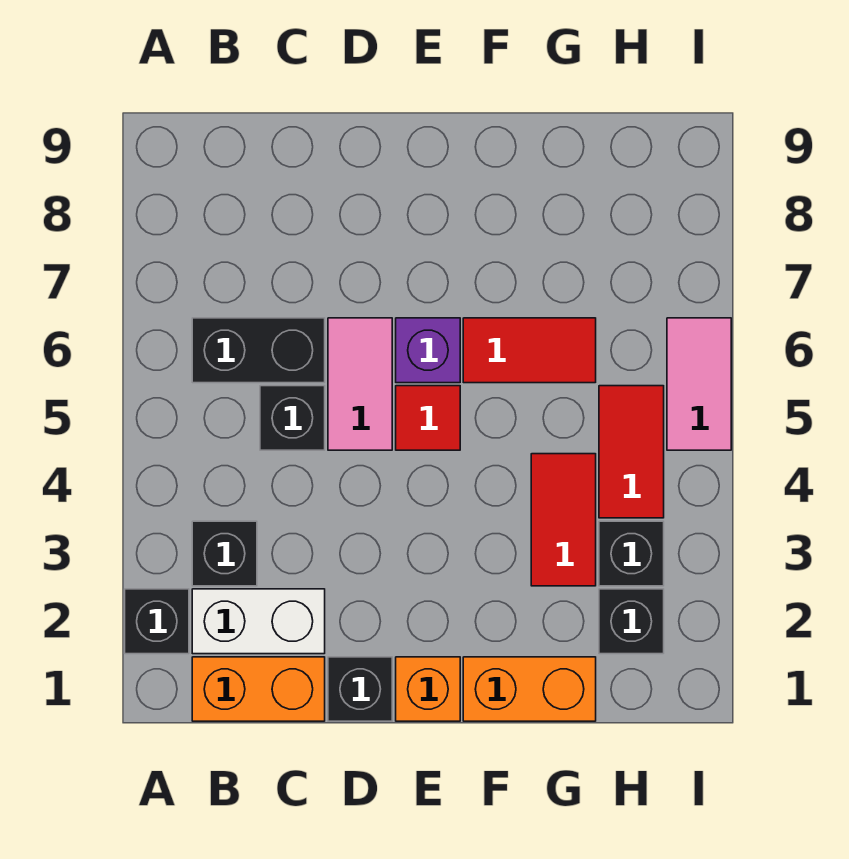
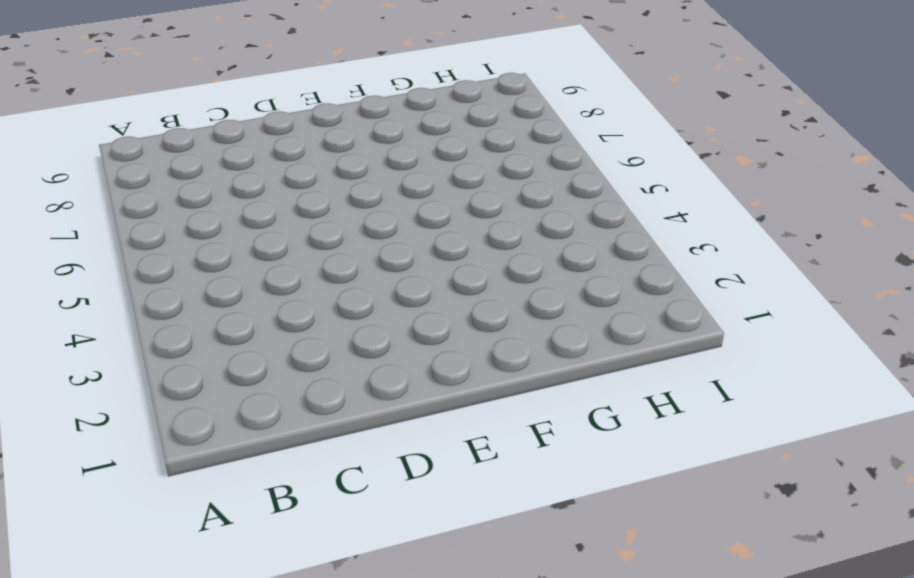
none -> black 1x1 brick [125,589,189,654]
none -> orange 1x2 brick [192,657,325,721]
none -> white 1x2 brick [192,589,325,654]

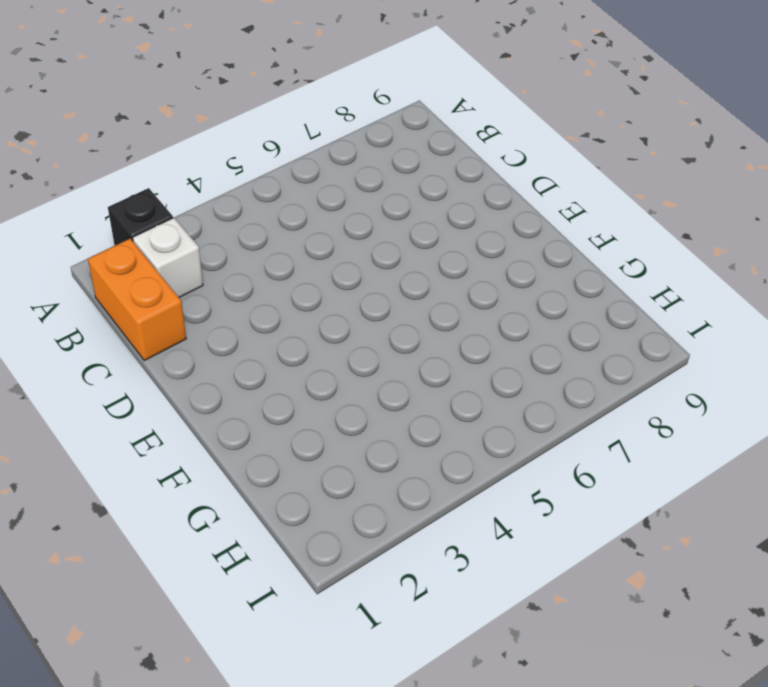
white 1x1 brick [133,218,203,297] -> white 1x2 brick [192,589,325,654]
none -> black 1x1 brick [192,521,257,586]
none -> black 1x2 brick [192,318,325,383]
none -> black 1x1 brick [260,386,325,450]

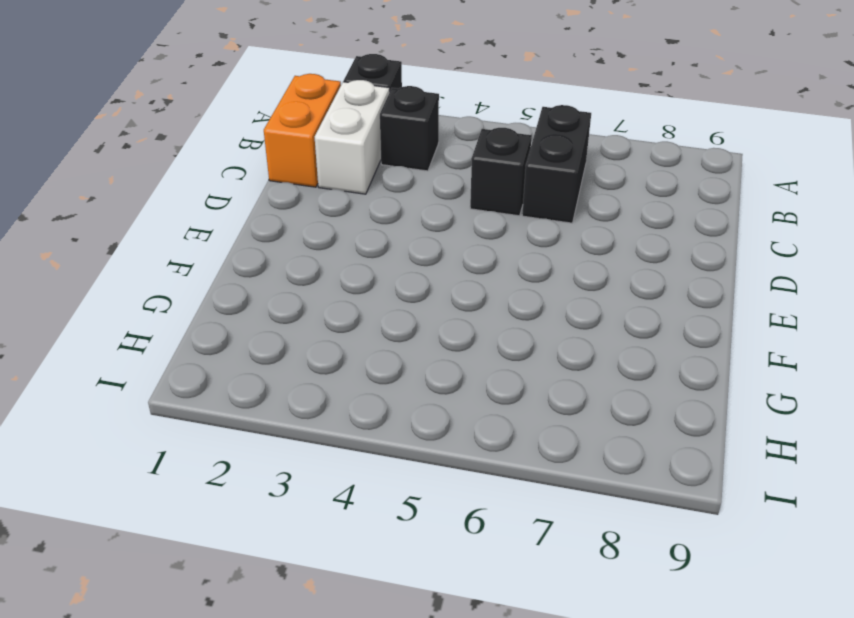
none -> black 1x1 brick [328,657,392,721]
none -> pink 1x2 tile [328,318,392,450]
none -> orange 1x1 brick [396,657,460,721]

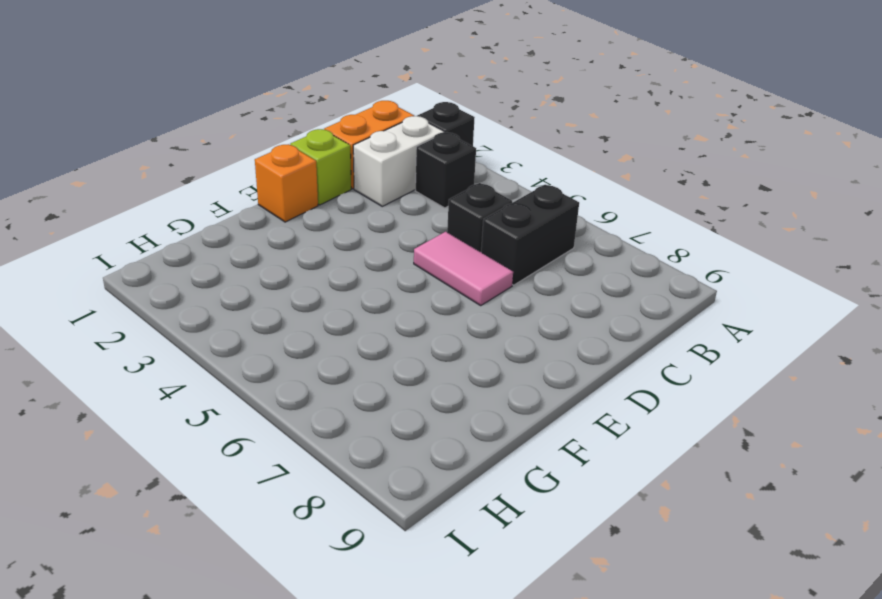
lime 1x1 brick [290,129,351,205] -> black 1x1 brick [328,657,392,721]
none -> red 1x1 tile [396,386,460,450]
none -> purple 1x1 brick [396,318,460,383]
none -> orange 1x2 brick [463,657,596,721]

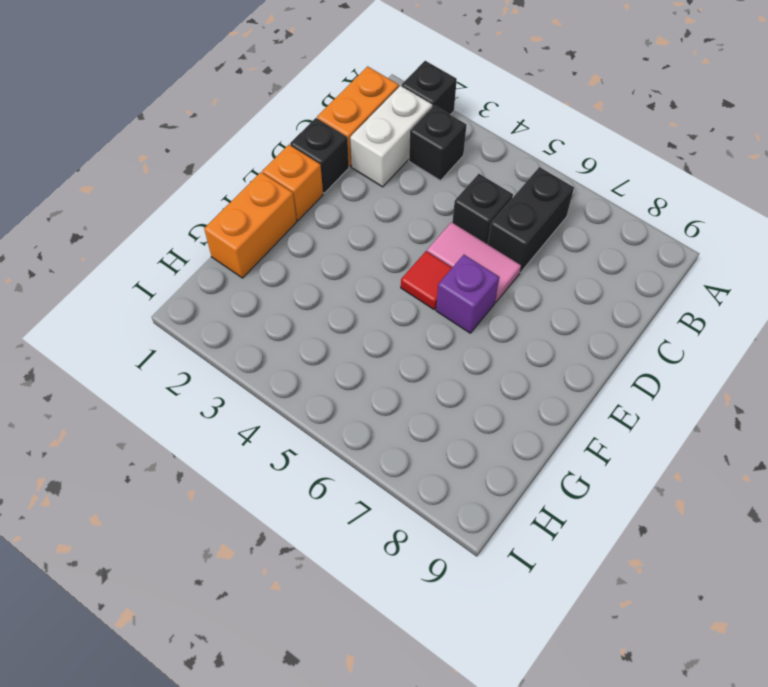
none -> red 1x2 tile [463,318,596,383]
none -> red 1x2 tile [531,454,596,586]
none -> black 1x1 brick [599,589,664,654]

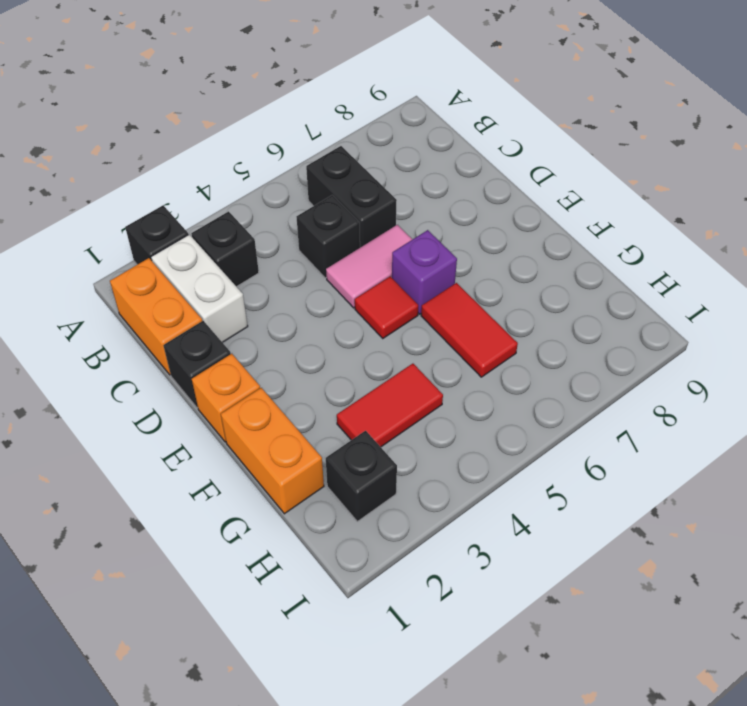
none -> black 1x1 brick [599,521,664,586]
none -> red 1x2 tile [599,386,664,518]
none -> pink 1x2 tile [667,318,731,450]

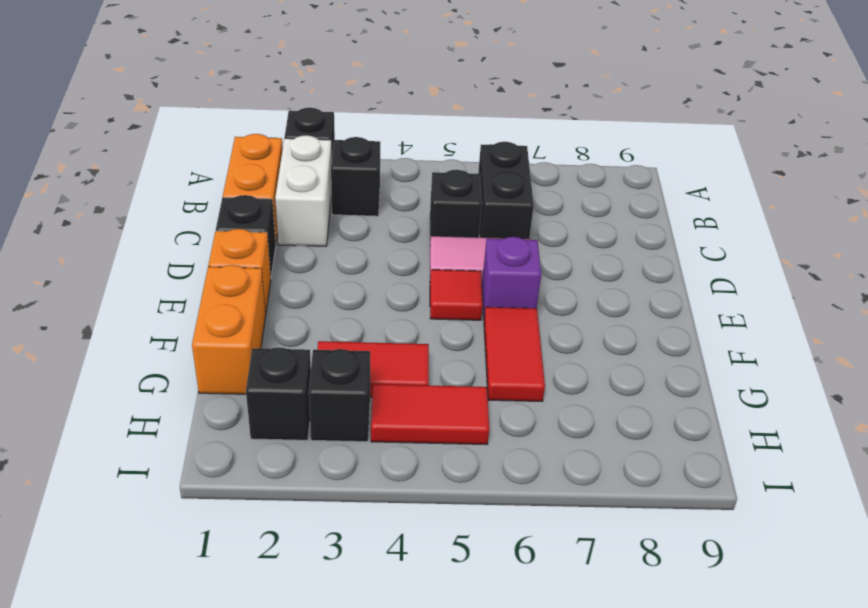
none -> pink 1x2 tile [667,318,731,450]

